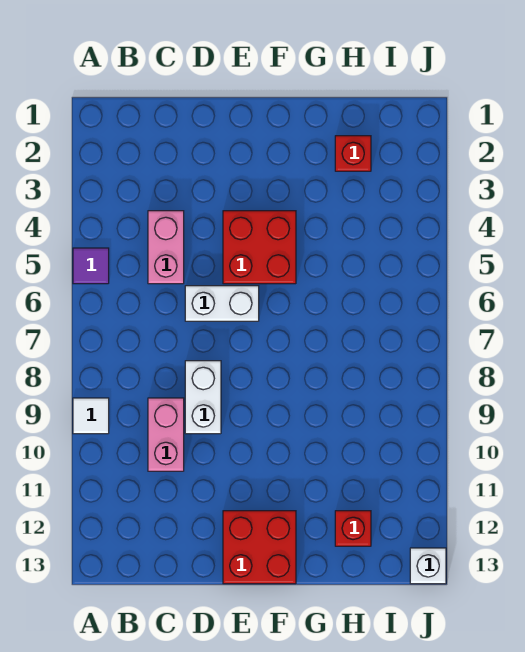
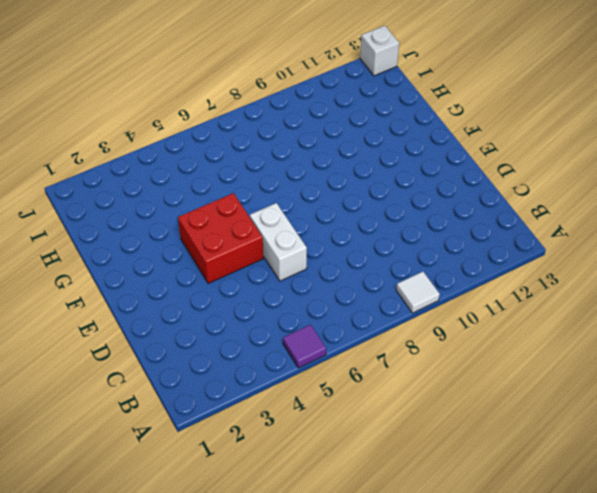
none -> pink 1x2 brick [148,211,184,284]
none -> pink 1x2 brick [148,398,184,471]

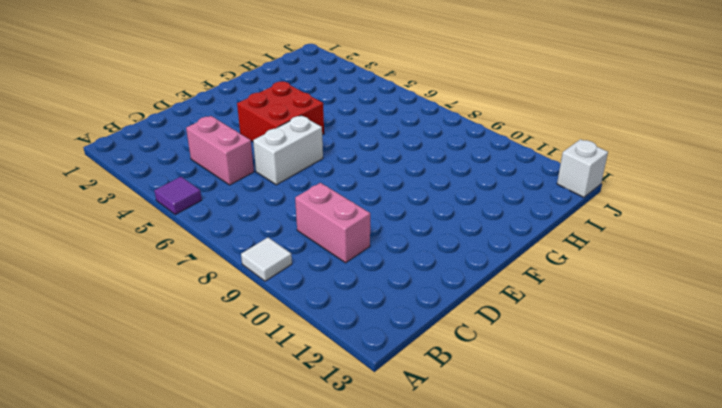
none -> white 1x2 brick [185,361,221,434]
none -> red 2x2 brick [223,511,296,584]

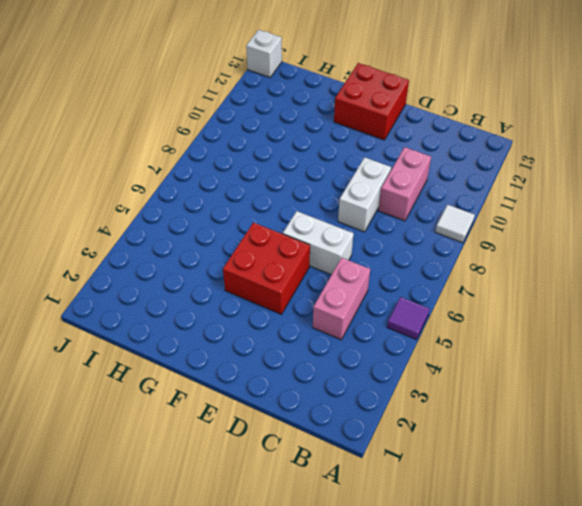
none -> red 1x1 brick [335,136,371,171]
none -> red 1x1 brick [335,511,371,546]

